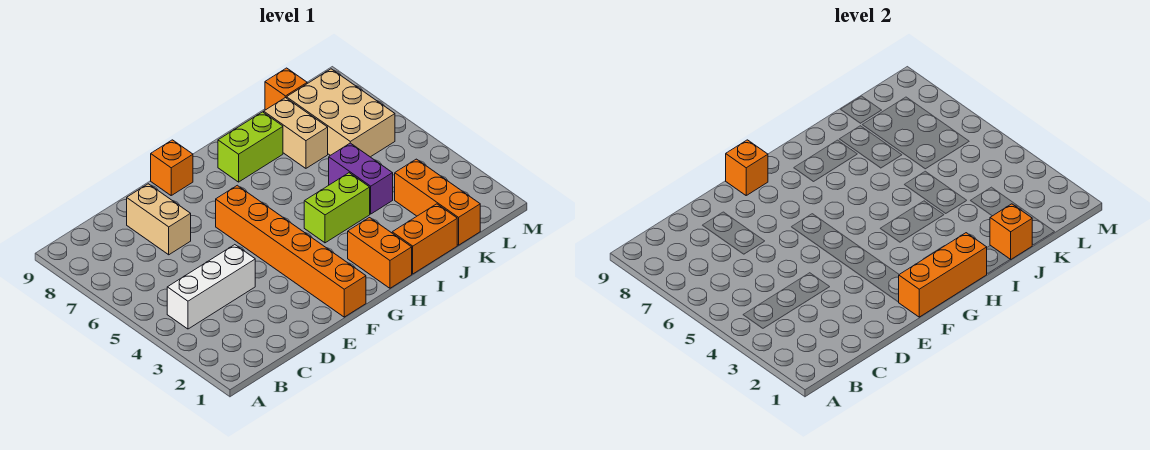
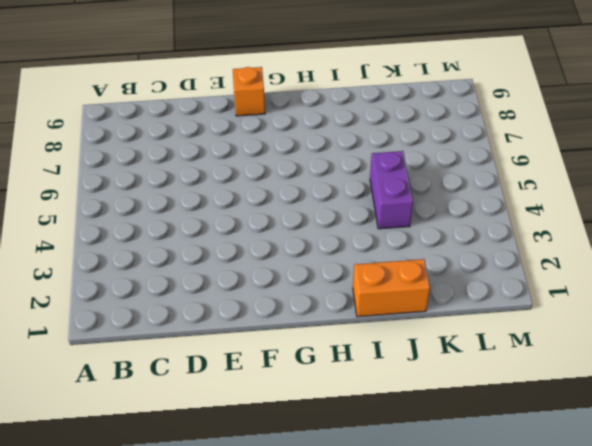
none -> white 1x3 brick [167,245,255,329]
none -> tan 1x2 brick [127,184,191,255]
none -> orange 1x6 brick [216,185,366,317]

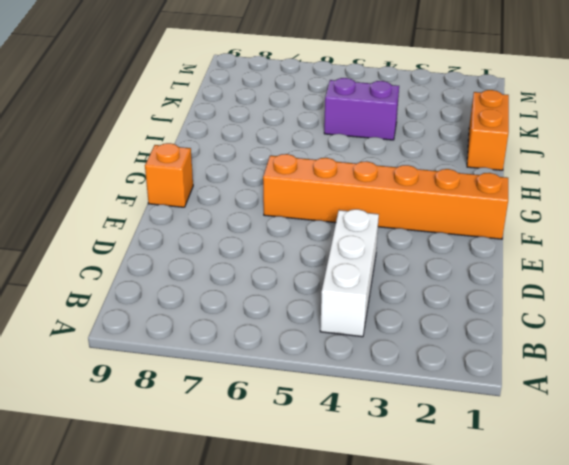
none -> tan 1x2 brick [127,184,191,255]
none -> orange 1x2 brick [348,218,412,288]
none -> lime 1x2 brick [304,173,370,243]

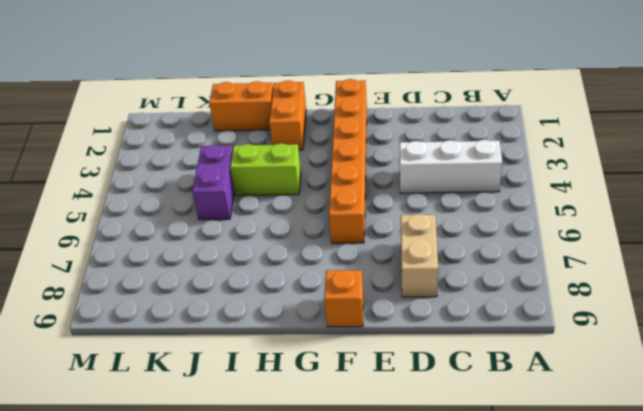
none -> lime 1x2 brick [218,112,283,182]
none -> tan 1x2 brick [264,98,328,168]
none -> orange 1x3 brick [395,159,480,245]

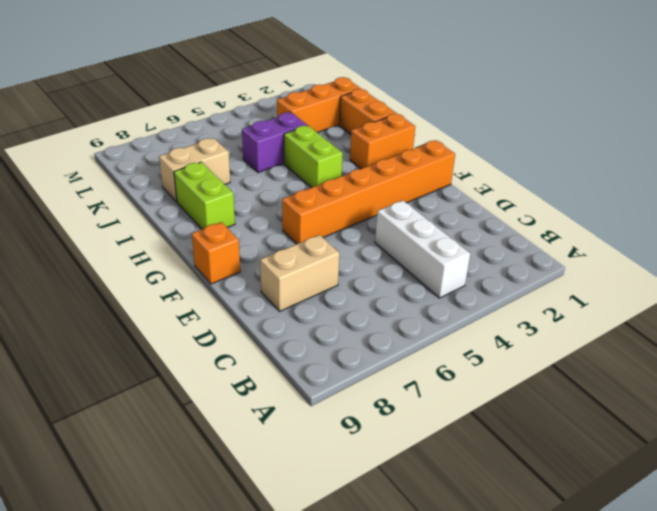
none -> tan 2x3 brick [287,69,395,157]
none -> orange 1x1 brick [265,68,307,110]
none -> orange 1x3 brick [899,233,987,317]

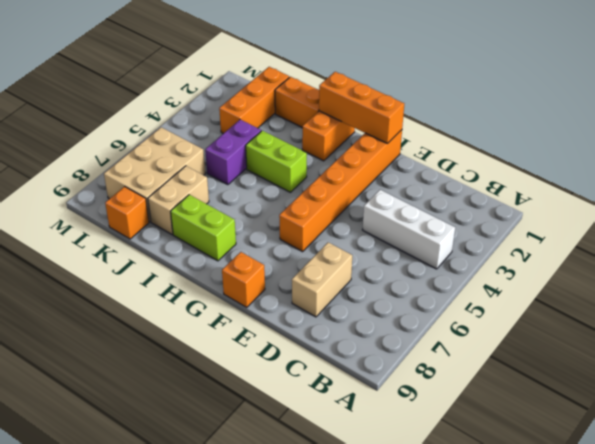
none -> orange 1x1 brick [726,140,768,195]
none -> orange 1x1 brick [990,204,1032,260]

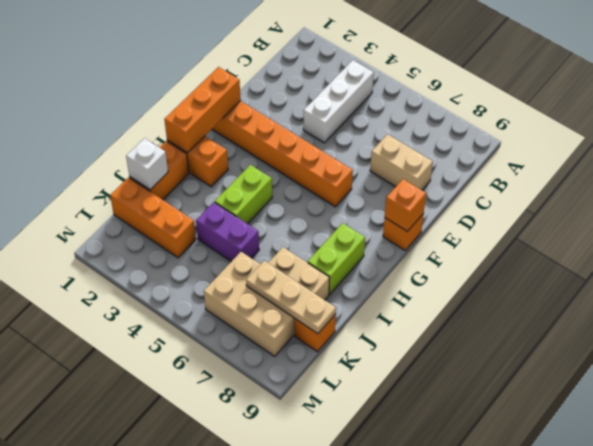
white 1x1 brick [126,138,168,190] -> orange 1x1 brick [990,204,1032,260]
tan 1x3 plate [246,261,336,334] -> none

